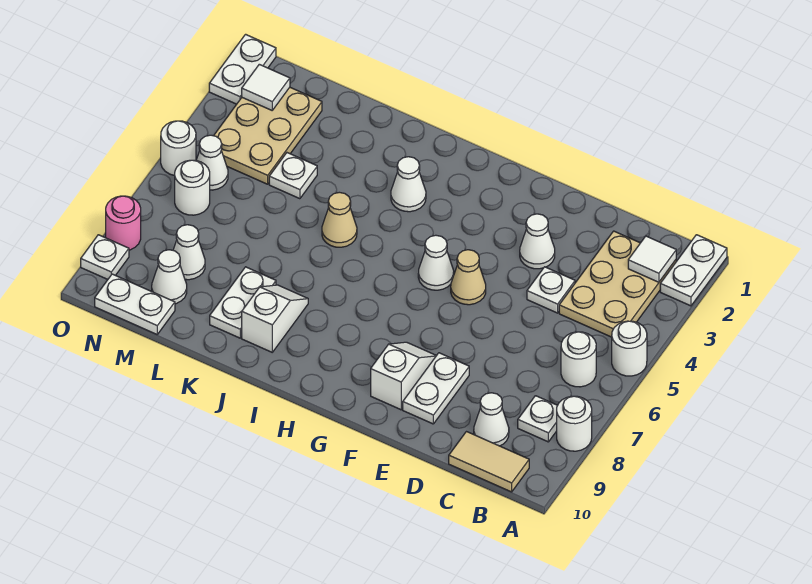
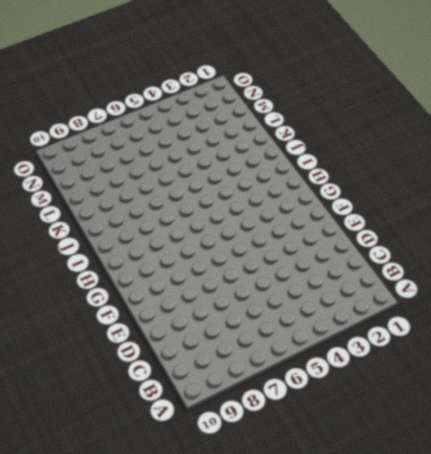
none -> white 1x2 plate [660,235,727,306]
none -> white 1x1 round brick [612,321,647,376]
none -> white 1x1 round brick [557,396,592,451]
none -> tan 2x3 plate [559,231,676,337]

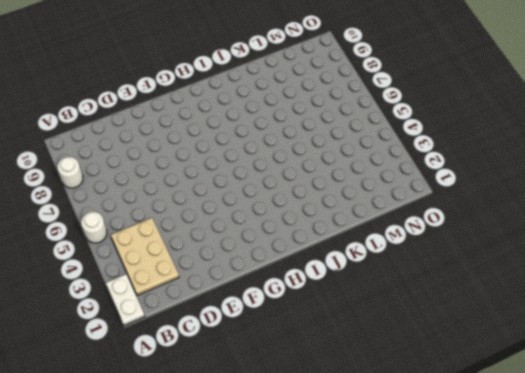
none -> white 1x1 round brick [561,332,596,387]
none -> white 1x1 plate [518,396,557,442]
none -> tan 1x2 tile [449,432,529,492]
none -> white 1x1 cone [474,393,509,446]

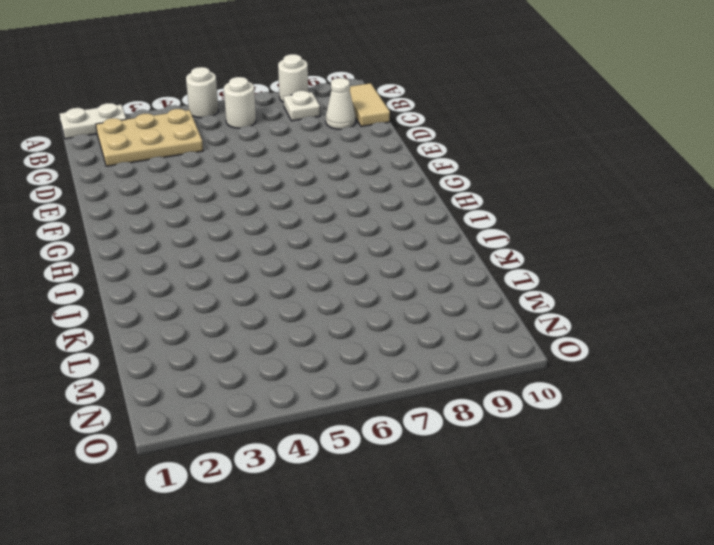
none -> white 1x1 plate [527,267,575,313]
none -> white 1x1 cone [520,214,555,269]
none -> white 1x2 plate [403,353,469,424]
none -> tan 1x1 cone [451,250,486,305]

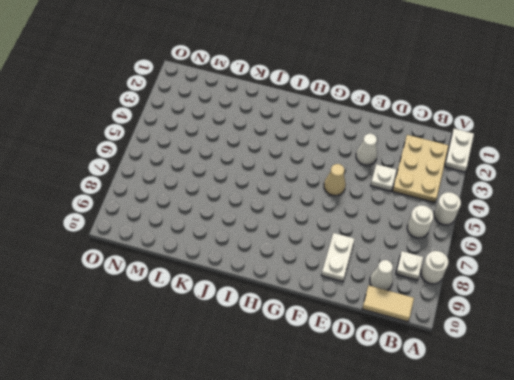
none -> white 1x2 slope [371,342,436,410]
none -> white 1x1 cone [418,235,454,290]
none -> white 1x1 cone [391,157,426,212]
none -> tan 1x1 cone [322,192,357,247]

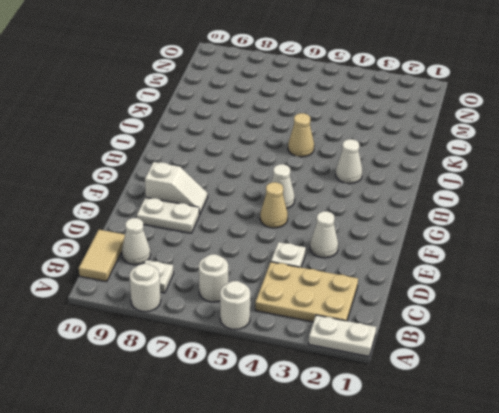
none -> white 1x2 slope [242,285,308,352]
none -> white 1x2 plate [210,267,276,338]
none -> white 1x1 plate [269,153,317,199]
none -> tan 2x3 plate [214,87,322,184]

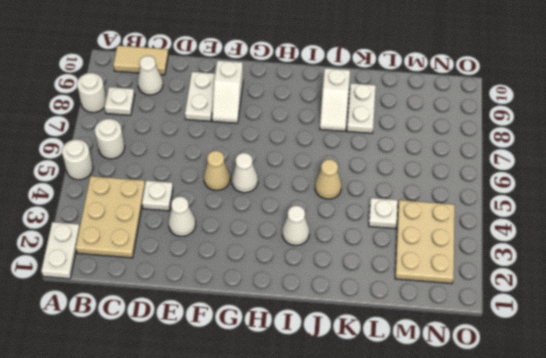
none -> white 1x1 cone [173,225,205,280]
none -> white 1x1 cone [152,250,187,304]
none -> white 1x2 plate [95,274,175,334]
none -> white 1x1 cone [196,135,228,190]

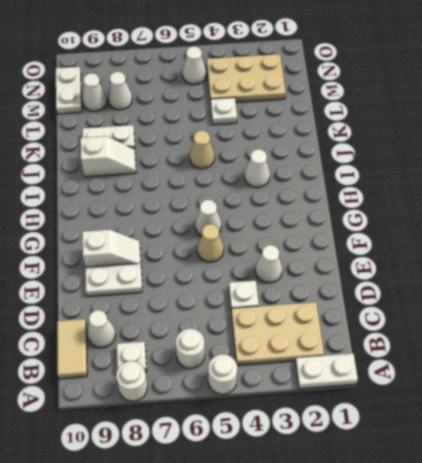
none -> white 1x1 round brick [175,160,210,215]
none -> white 1x2 plate [209,34,276,104]
none -> white 1x1 round brick [161,121,196,176]
none -> pink 1x1 round brick [106,196,141,250]

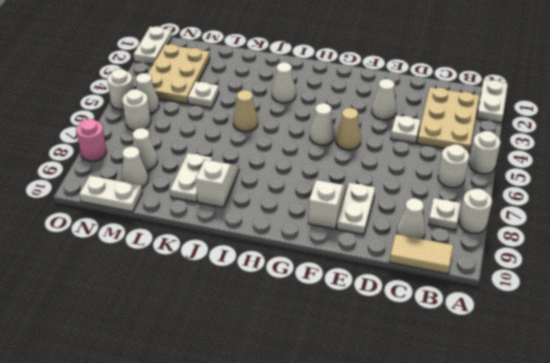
none -> white 1x1 plate [81,235,129,279]
none -> white 1x1 tile [628,236,676,282]
none -> white 1x1 tile [242,64,290,110]

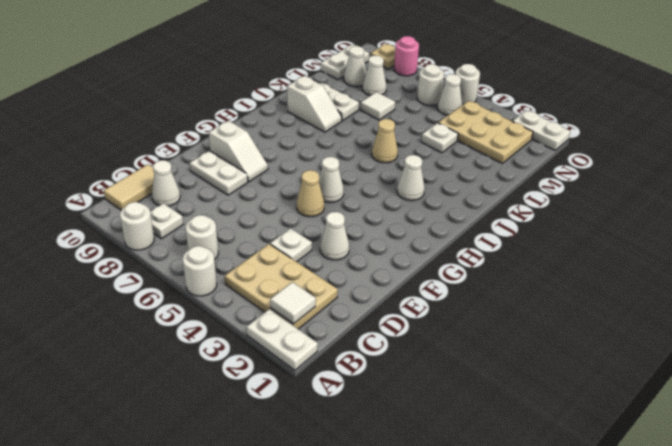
white 1x1 tile [360,92,395,120] -> white 1x1 tile moved to [242,64,290,110]
tan 1x1 plate [371,44,395,69] -> white 1x1 plate [81,235,129,279]

